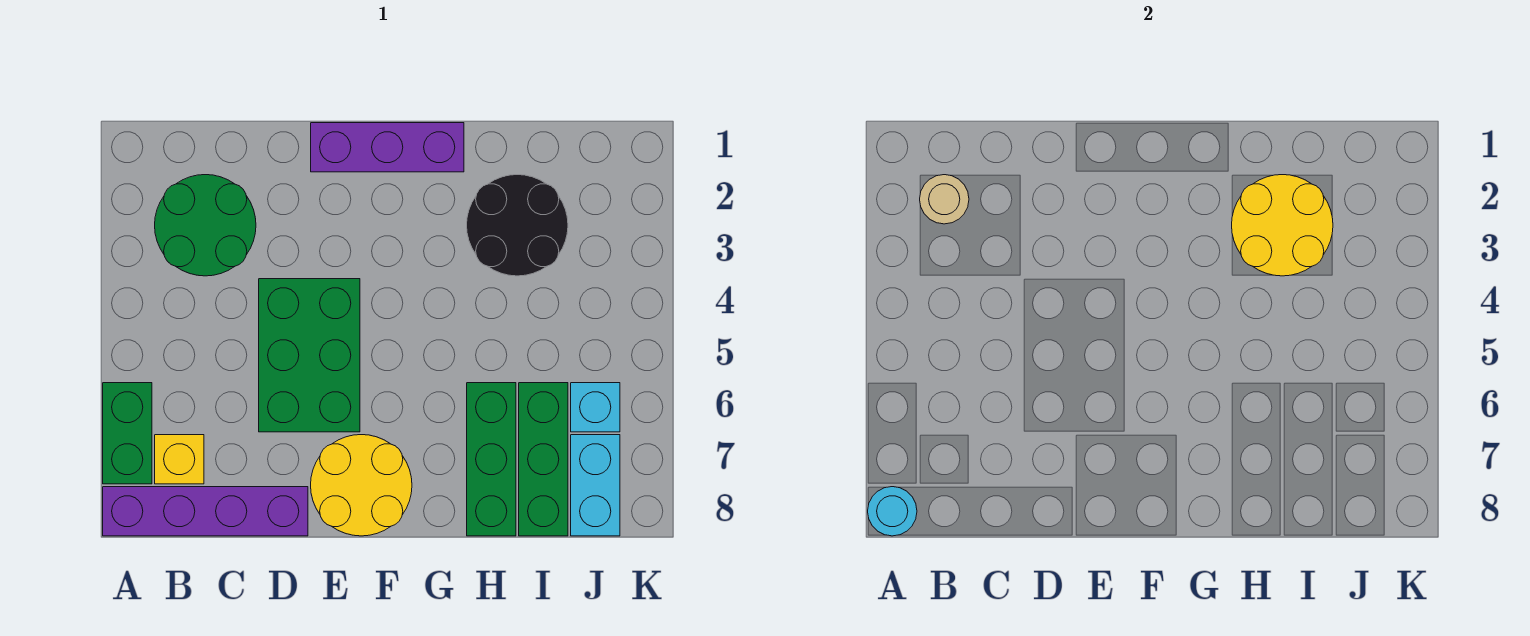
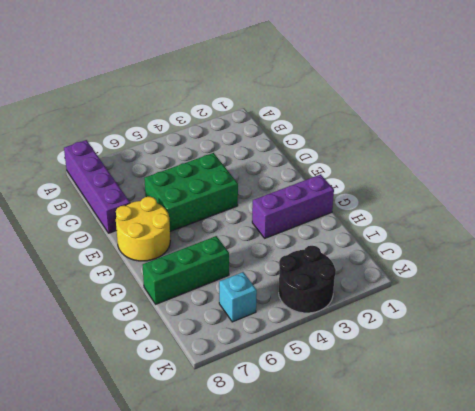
purple 1x3 brick [252,174,334,238] -> purple 1x3 brick turned to [311,123,464,172]
black 2x2 round brick [279,245,336,313] -> black 2x2 round brick moved to [467,175,568,276]
none -> green 1x2 brick [103,383,152,484]
none -> green 2x2 round brick [155,175,256,276]
none -> yellow 1x1 brick [155,435,204,484]

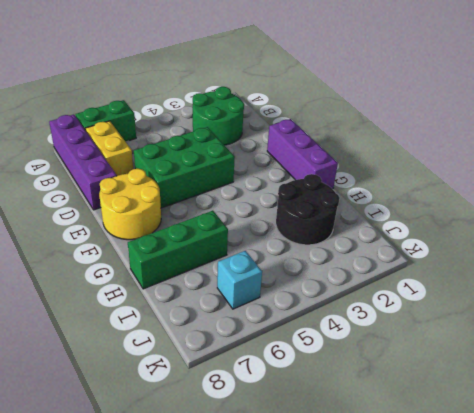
yellow 1x2 brick [85,121,133,176] -> yellow 1x1 brick [155,435,204,484]
none -> green 1x3 brick [519,383,568,536]
none -> cyan 1x2 brick [571,435,620,536]
none -> cyan 1x1 round brick [868,487,917,536]

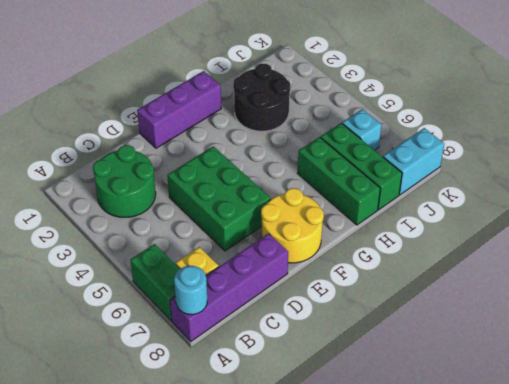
cyan 1x2 brick [383,128,444,195] -> cyan 1x2 brick turned to [571,435,620,536]
none -> tan 1x1 round brick [920,175,969,224]
none -> yellow 2x2 round brick [1232,175,1333,276]

